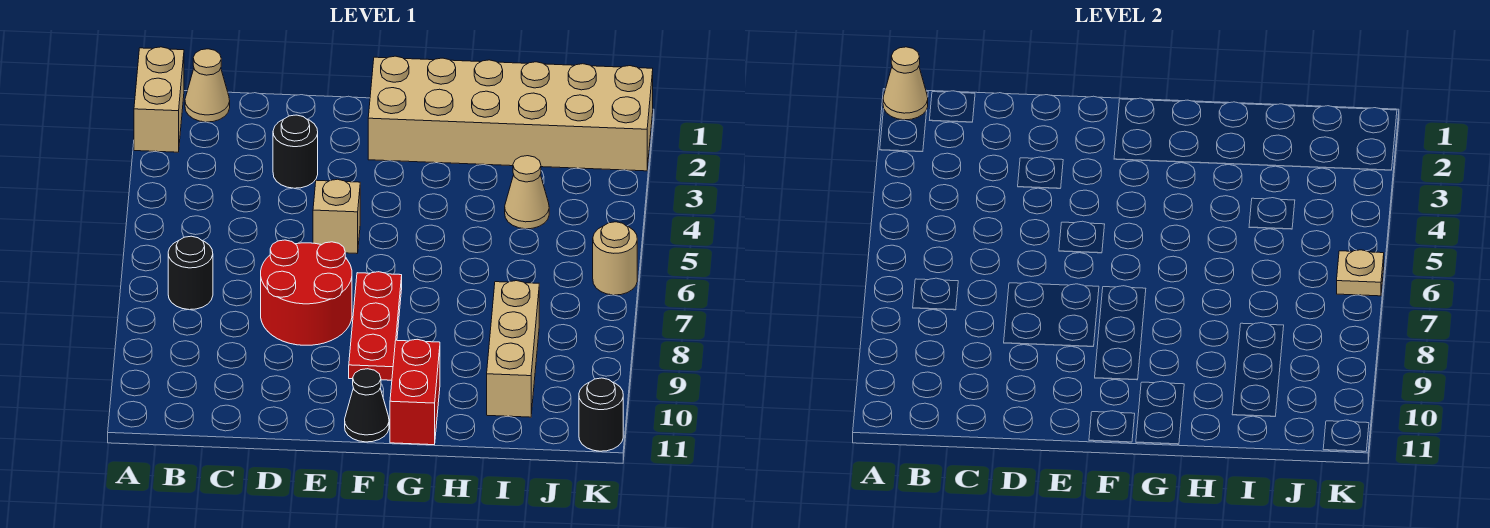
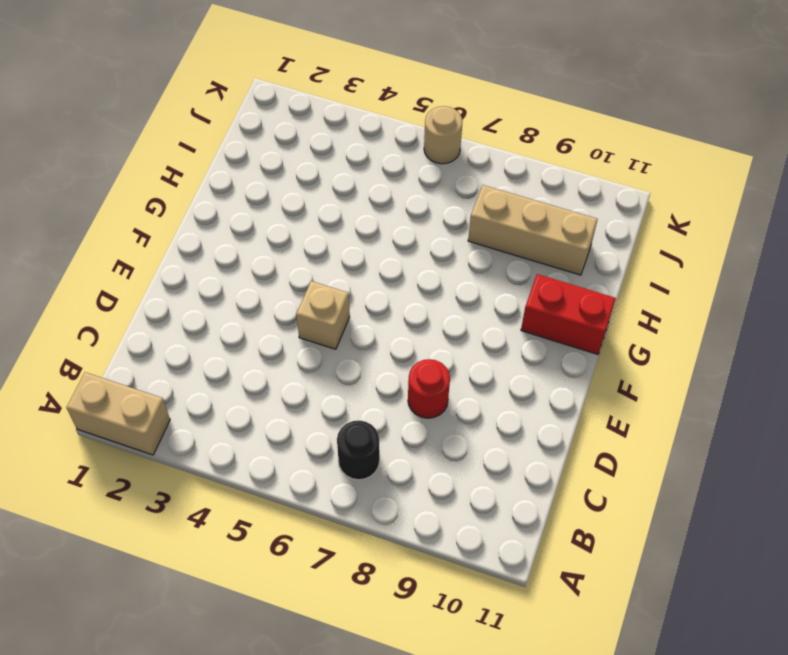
red 1x1 round brick [408,359,450,418] -> red 2x2 round brick [261,240,352,345]
none -> tan 1x1 cone [185,49,230,122]
none -> black 1x1 round brick [273,115,318,188]
none -> tan 2x6 brick [368,56,653,171]

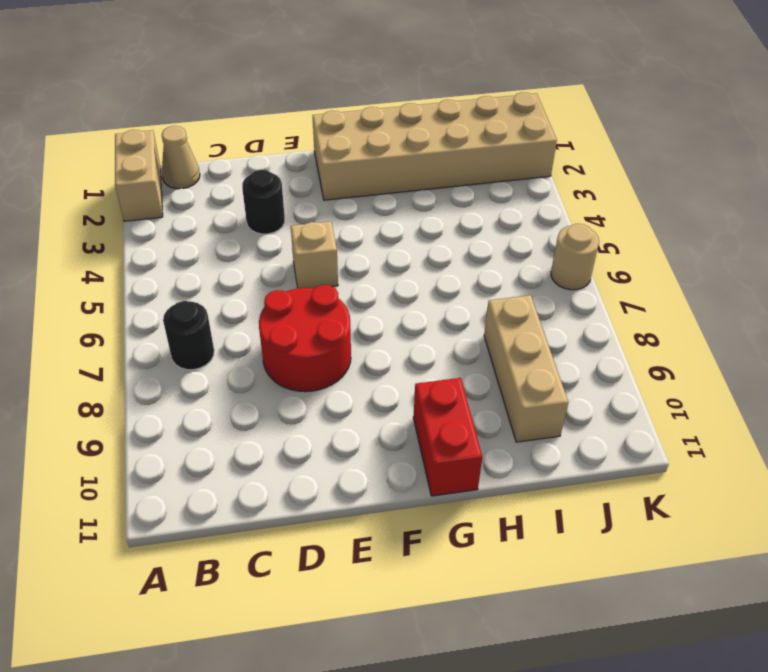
none -> red 1x3 plate [349,272,402,380]
none -> black 1x1 cone [345,369,389,442]
none -> tan 1x1 cone [505,156,549,229]

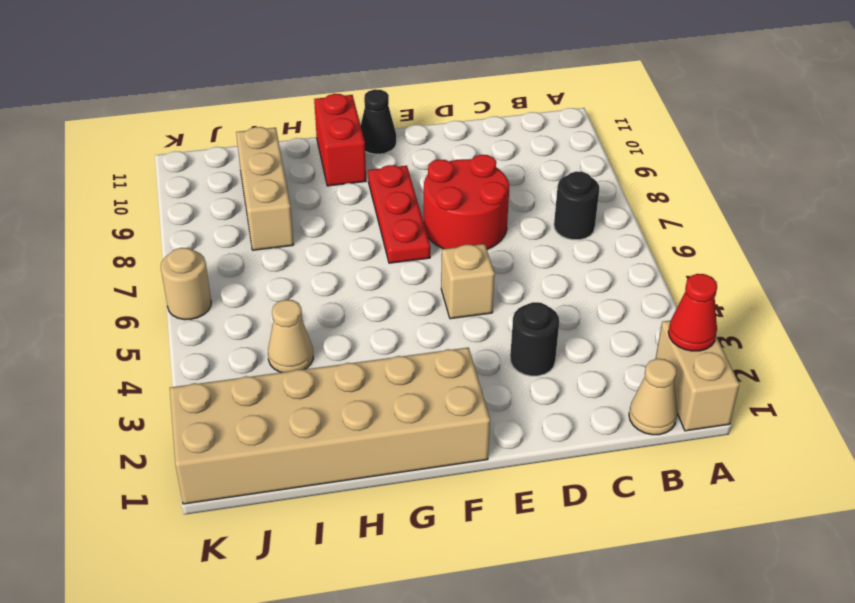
red 1x1 cone [668,274,717,351] -> none
none -> black 1x1 round brick [579,378,623,451]
none -> tan 1x1 cone [883,47,928,120]
none -> tan 1x1 plate [1337,250,1384,296]

